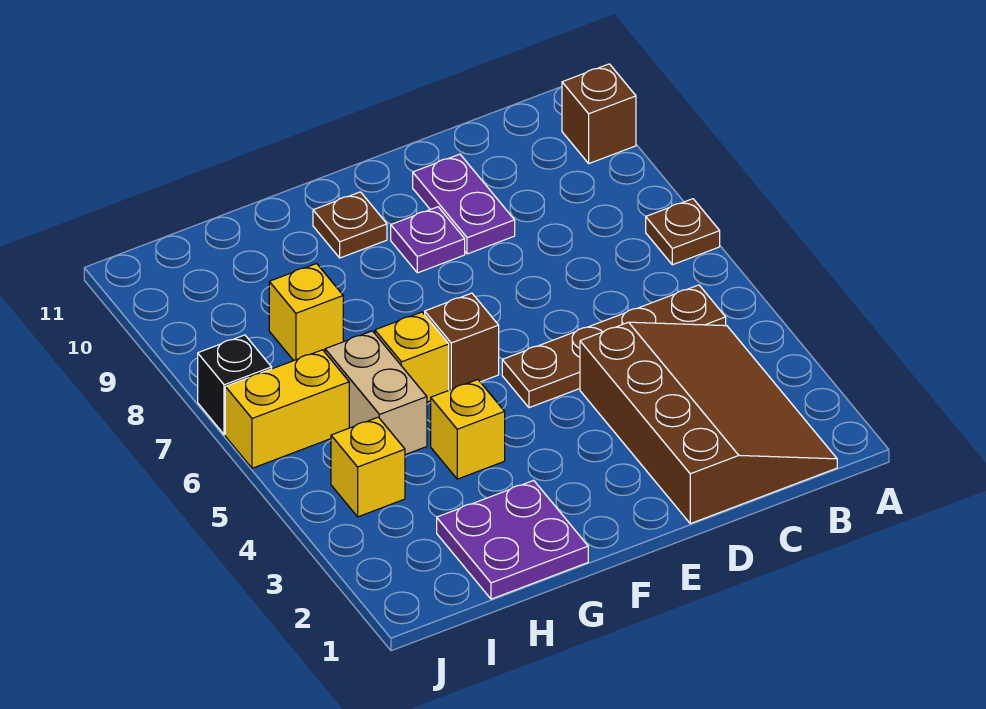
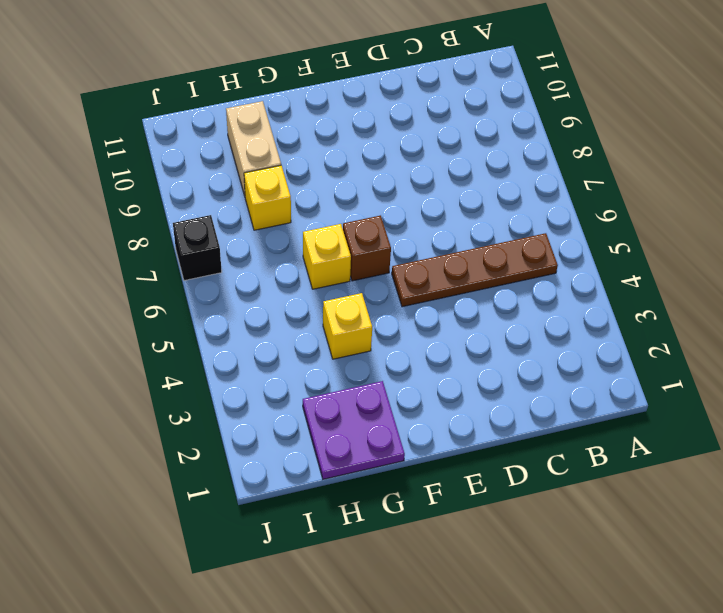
tan 1x2 brick [226,101,281,196] -> tan 1x2 brick moved to [325,331,427,455]
none -> brown 1x1 plate [646,199,720,265]
none -> brown 1x1 brick [562,64,636,163]
none -> brown 3x4 slope [580,322,837,524]

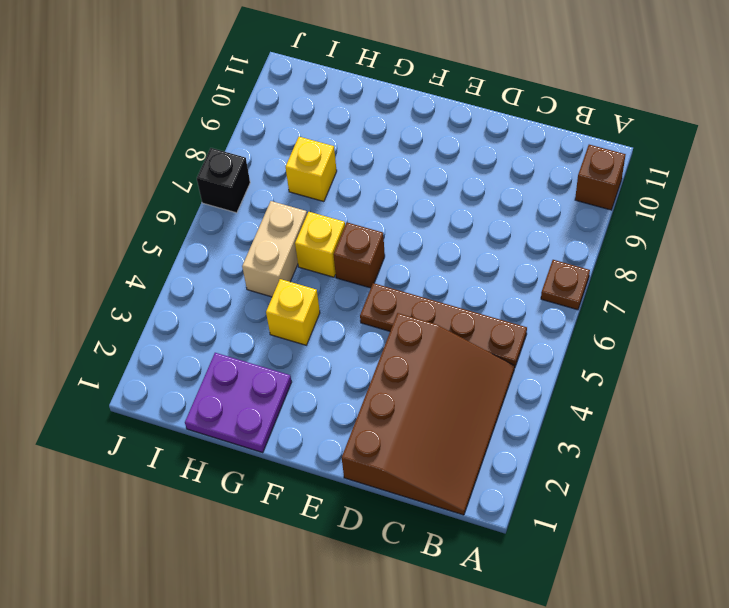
none -> purple 1x2 plate [413,154,515,254]
none -> purple 1x1 plate [391,207,465,273]
none -> brown 1x1 plate [313,192,387,258]

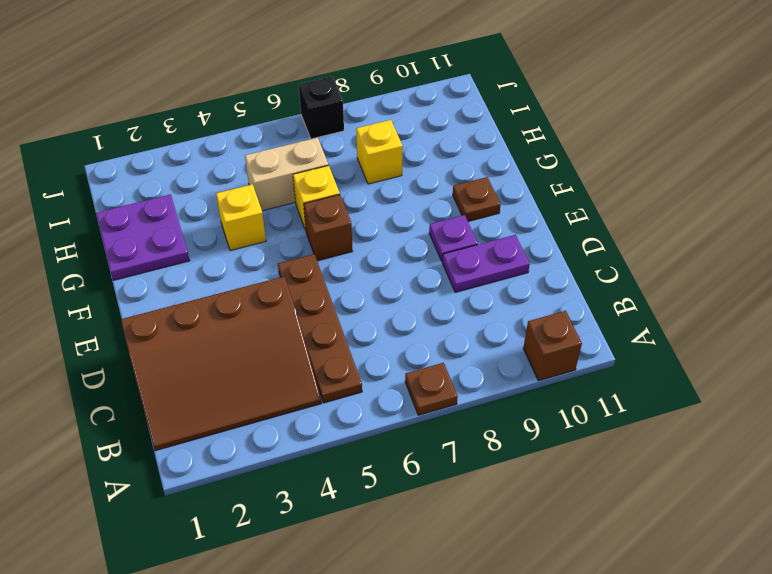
none -> yellow 1x1 brick [331,417,405,517]
none -> yellow 1x2 brick [225,350,349,468]

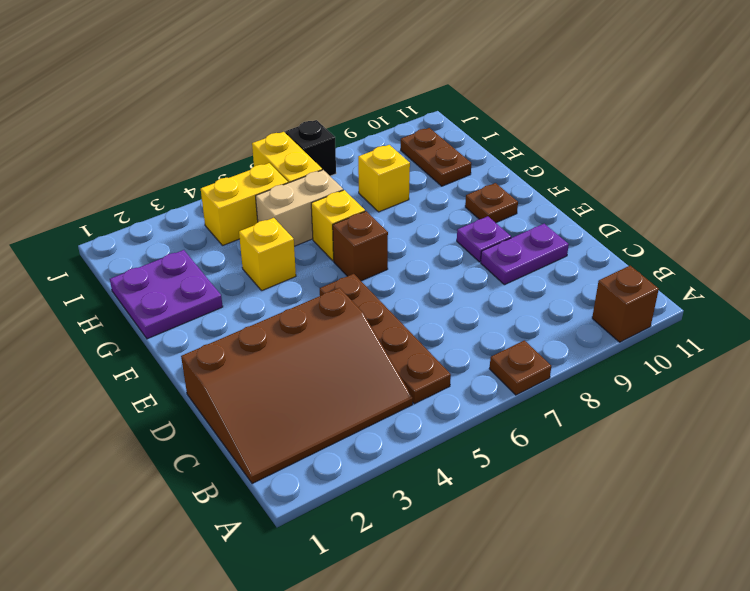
brown 1x2 plate [401,128,471,186] -> none
yellow 1x2 brick [201,163,288,245] -> yellow 1x1 brick [331,417,405,517]

